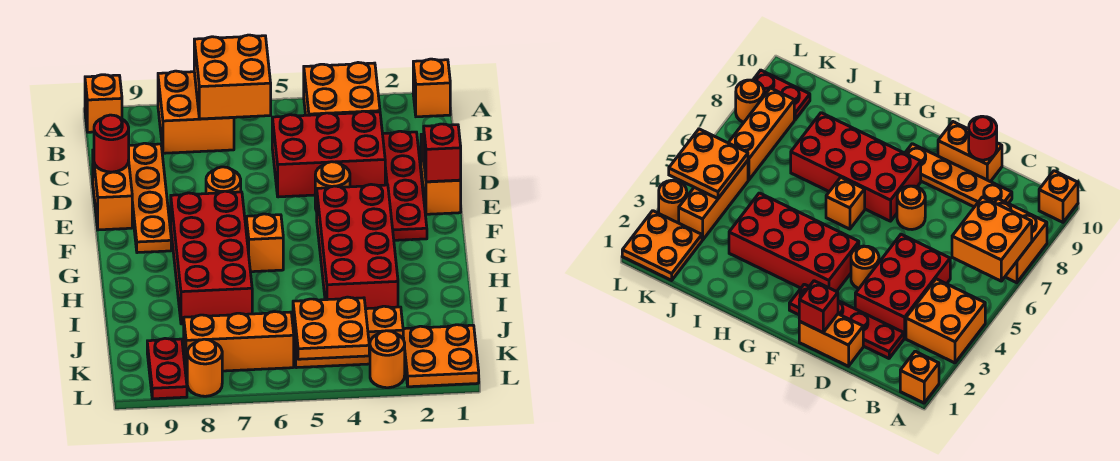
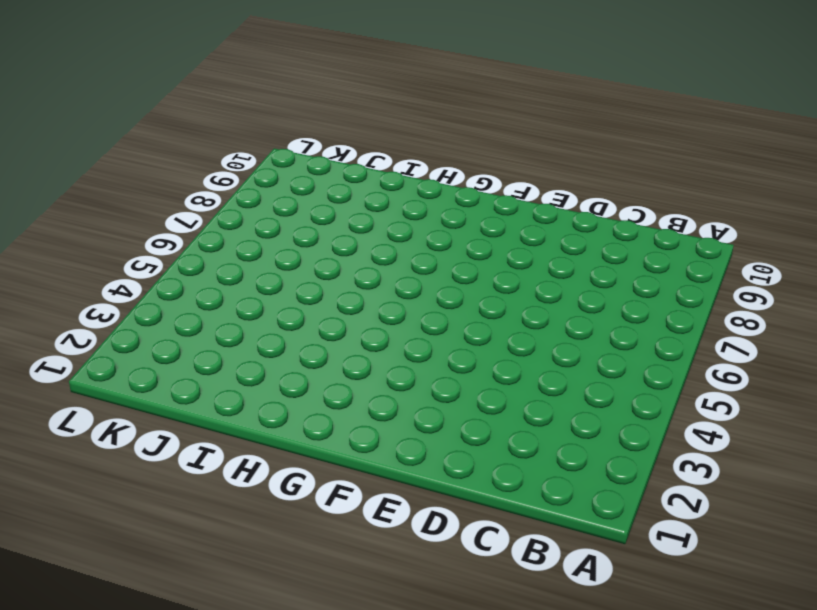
none -> orange 1x1 brick [413,59,450,117]
none -> orange 2x2 brick [304,63,380,115]
none -> orange 2x2 brick [158,71,234,153]

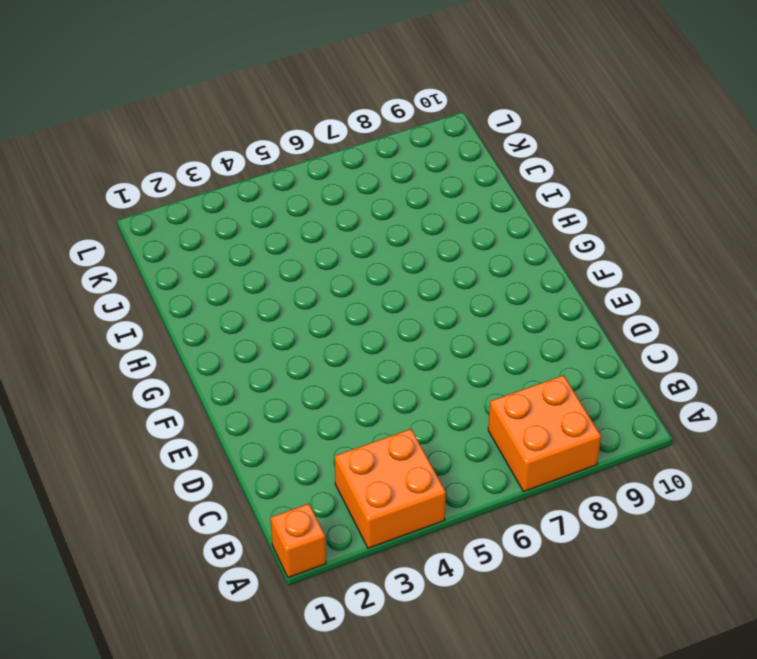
none -> orange 1x1 brick [85,75,122,132]
none -> red 1x4 plate [383,131,427,240]
none -> red 2x3 brick [272,111,385,197]

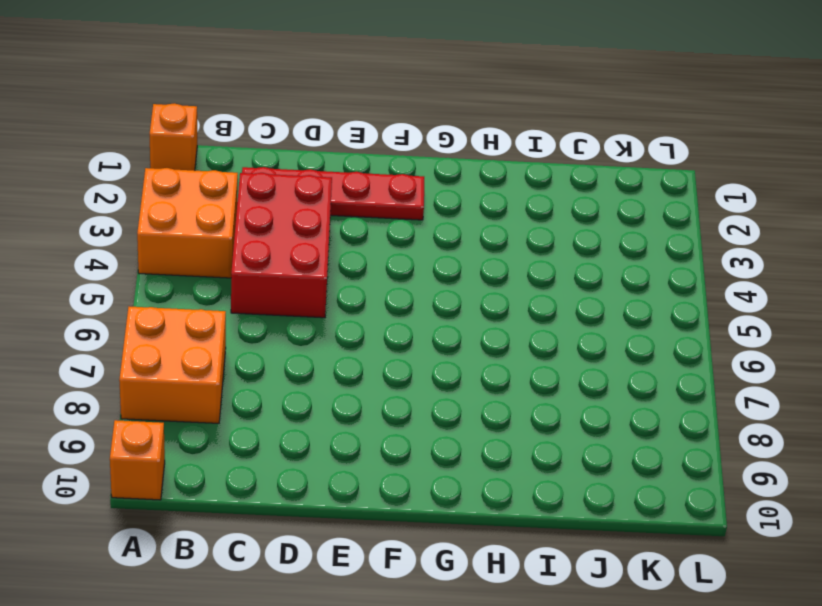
none -> orange 1x4 plate [129,143,171,253]
none -> orange 1x2 brick [421,134,461,214]
none -> orange 1x2 brick [93,150,132,230]

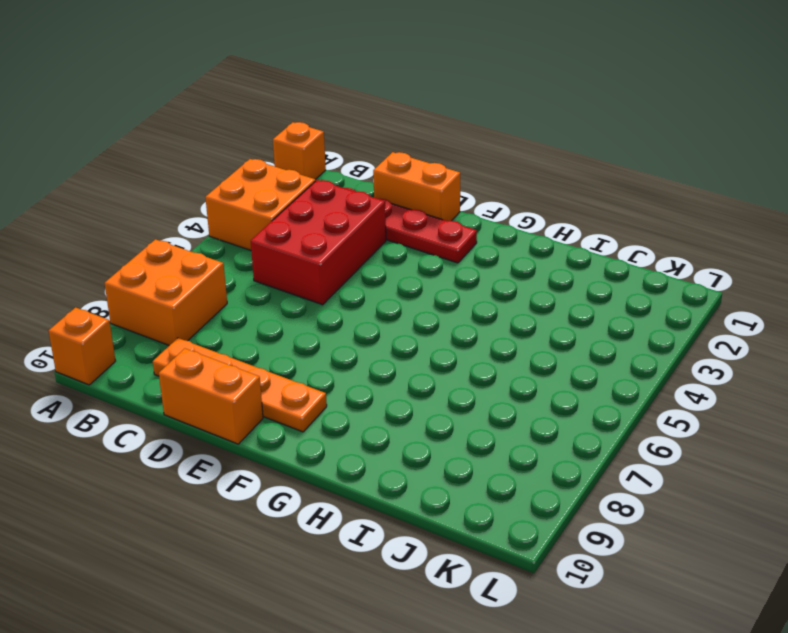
none -> orange 1x1 round brick [315,162,350,211]
none -> orange 1x1 round brick [206,167,241,194]
none -> red 2x4 brick [317,184,398,309]

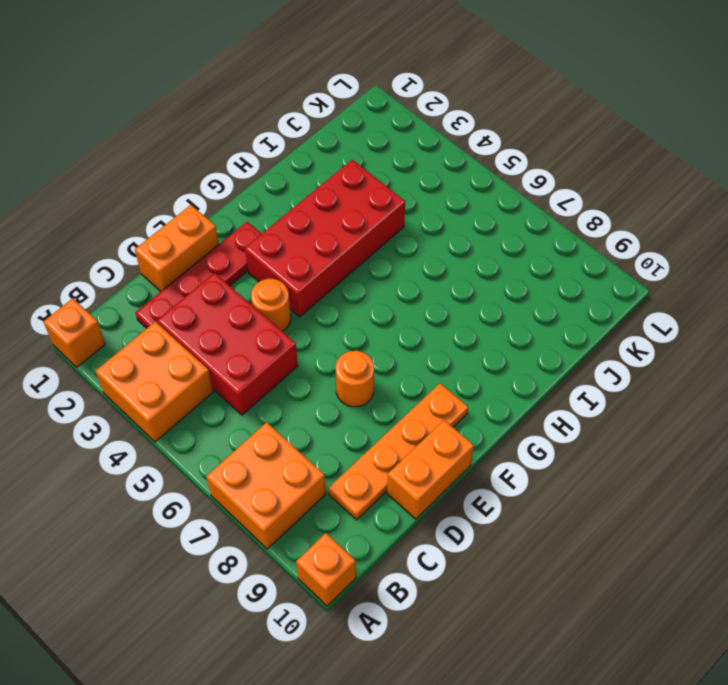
none -> red 2x4 brick [171,191,252,324]
none -> orange 1x1 brick [246,214,283,272]
none -> orange 2x2 plate [403,325,479,387]

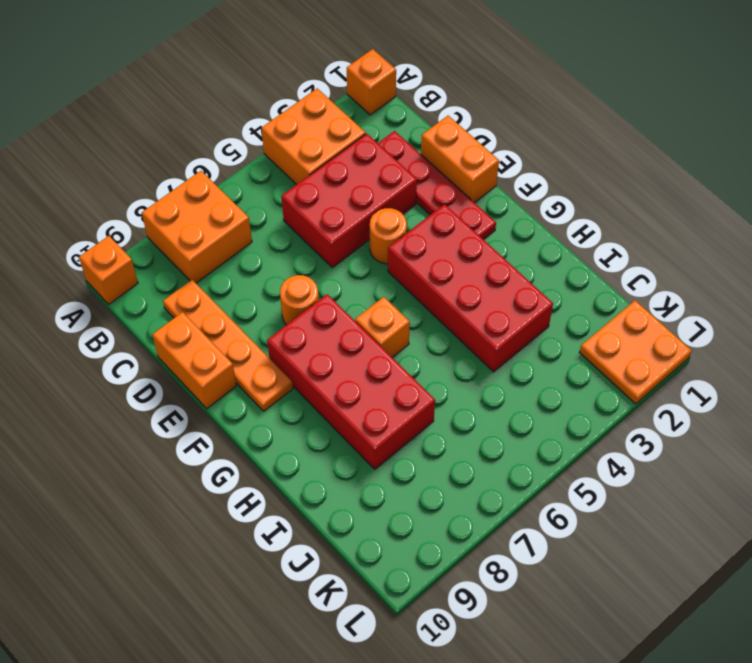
none -> orange 1x3 brick [293,306,403,368]
none -> orange 1x3 brick [184,312,294,373]
none -> red 1x2 plate [147,338,187,399]

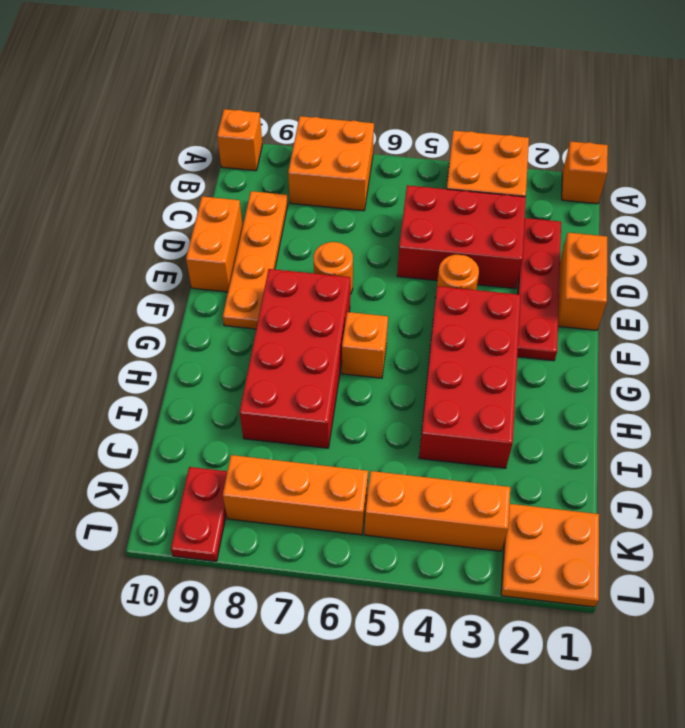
none -> orange 1x1 round brick [370,331,405,388]
none -> orange 1x1 round brick [187,339,222,396]
none -> orange 2x2 brick [194,35,271,119]

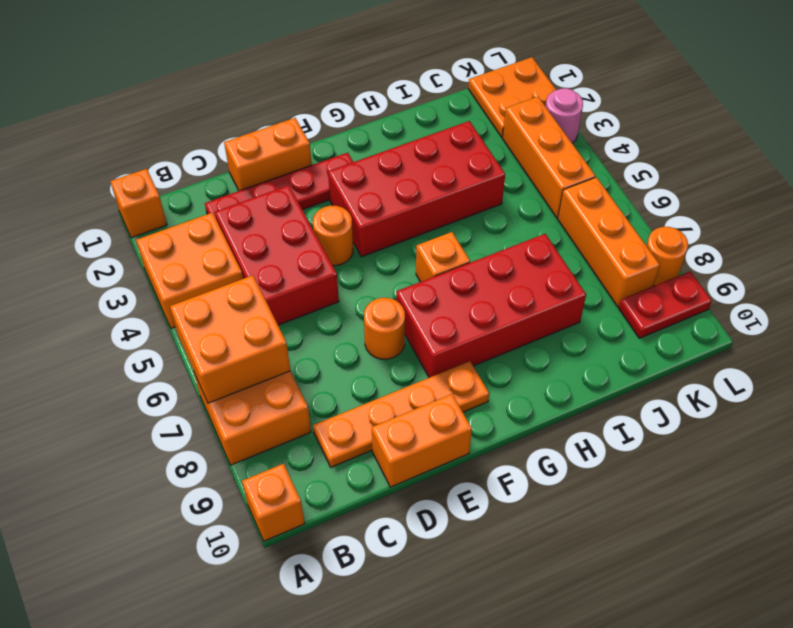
pink 1x1 round brick [546,88,583,143] -> orange 1x1 round brick [370,331,405,388]
none -> red 1x1 round brick [94,115,129,172]
none -> red 1x1 brick [424,124,461,182]
none -> orange 2x2 plate [293,297,369,359]

